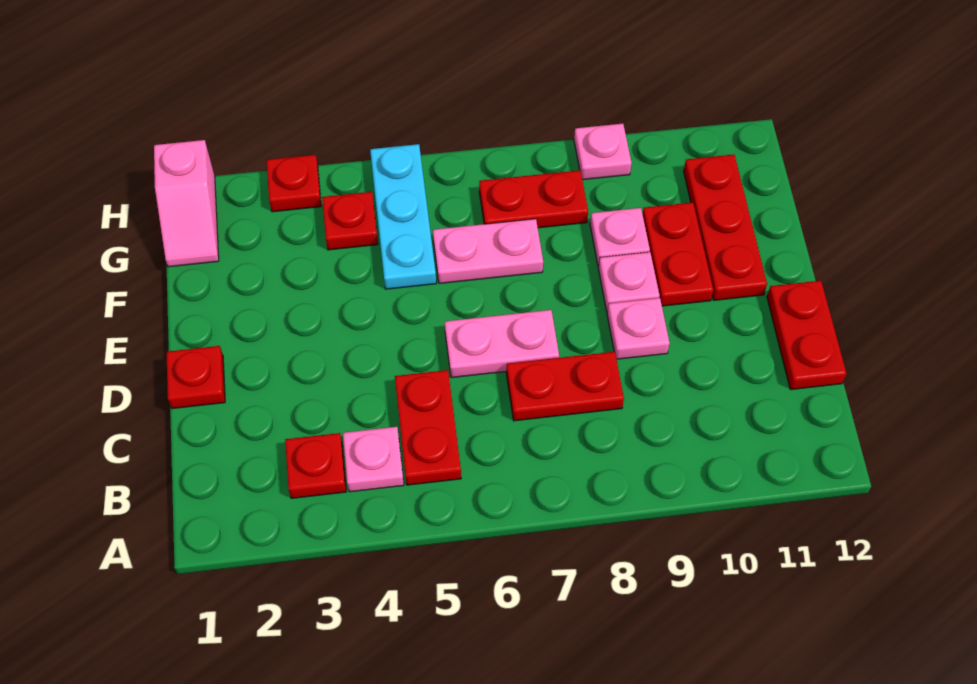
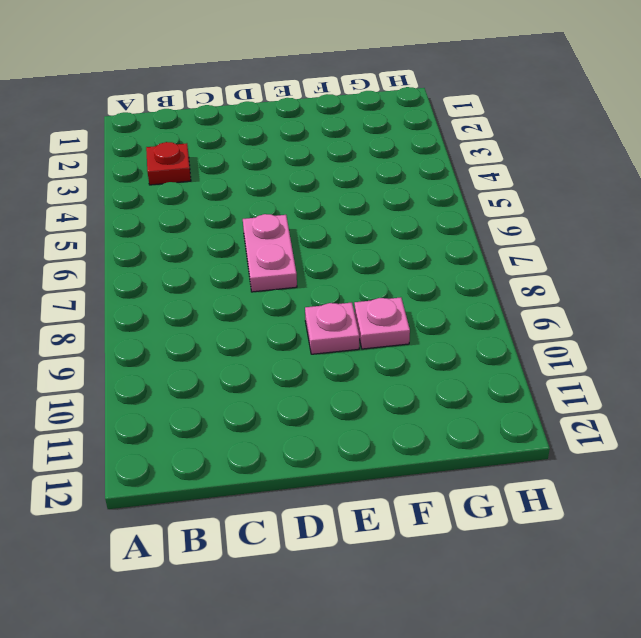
none -> pink 1x1 plate [343,427,404,492]
none -> red 1x2 plate [395,370,461,485]
none -> red 1x2 plate [506,352,624,421]

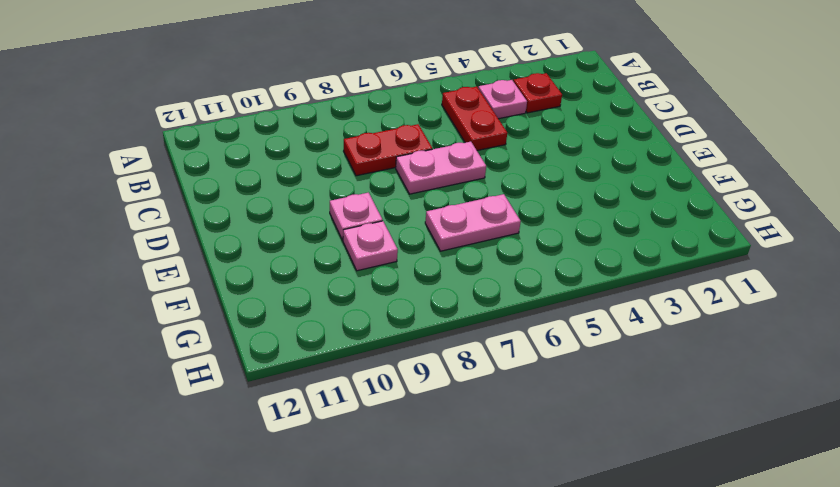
none -> red 1x2 plate [767,281,847,390]
none -> red 1x1 plate [166,346,225,409]
none -> pink 1x1 plate [607,298,670,359]

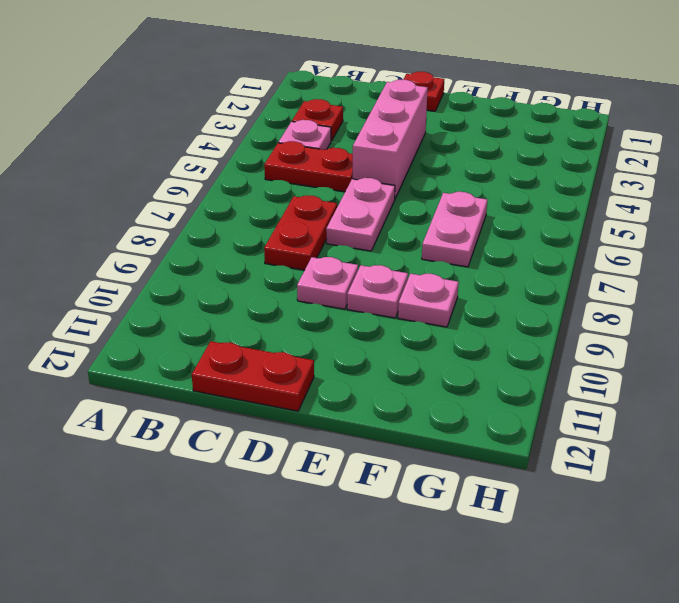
pink 1x3 brick [353,80,428,199] -> none
none -> red 1x2 plate [643,202,713,306]
none -> red 1x3 plate [684,154,767,300]
none -> cyan 1x3 plate [370,144,436,289]

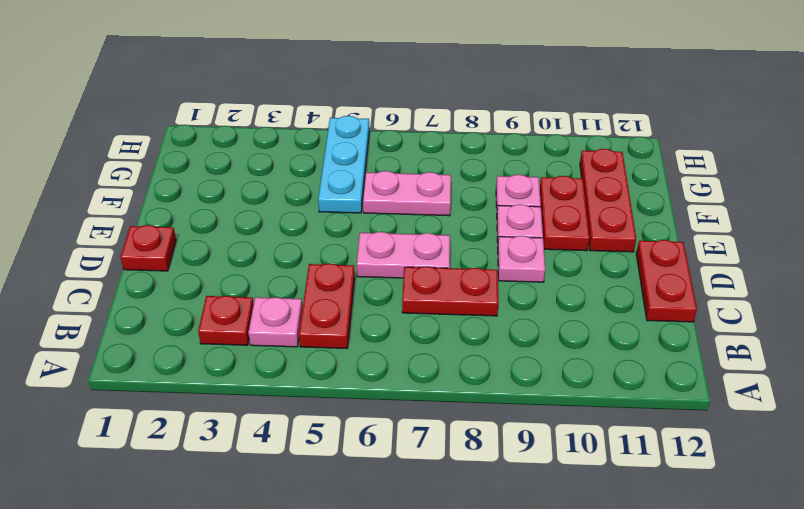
none -> pink 1x2 slope [154,140,219,267]
none -> red 1x1 plate [322,192,378,250]
none -> red 1x2 plate [479,170,588,228]

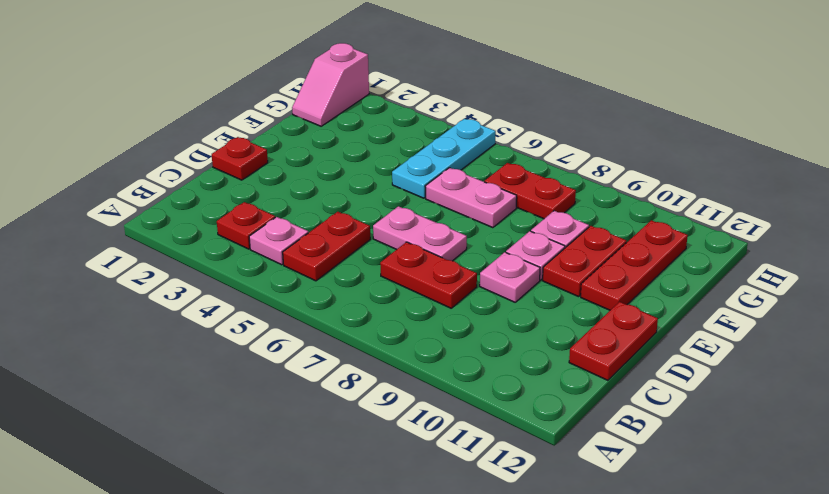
none -> red 1x1 plate [322,192,378,250]
none -> red 1x1 plate [266,155,321,212]
none -> pink 1x1 plate [574,124,632,180]

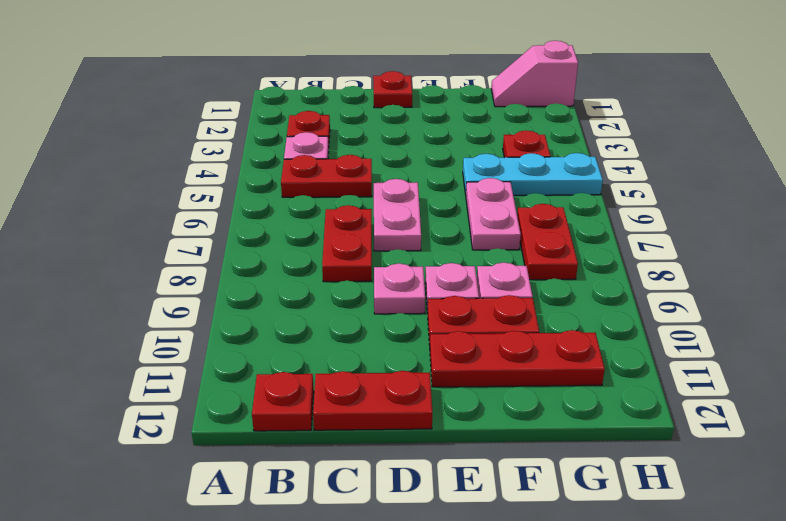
red 1x1 plate [252,372,314,431] -> red 1x1 plate moved to [266,155,321,212]
none -> pink 1x1 plate [574,124,632,180]

